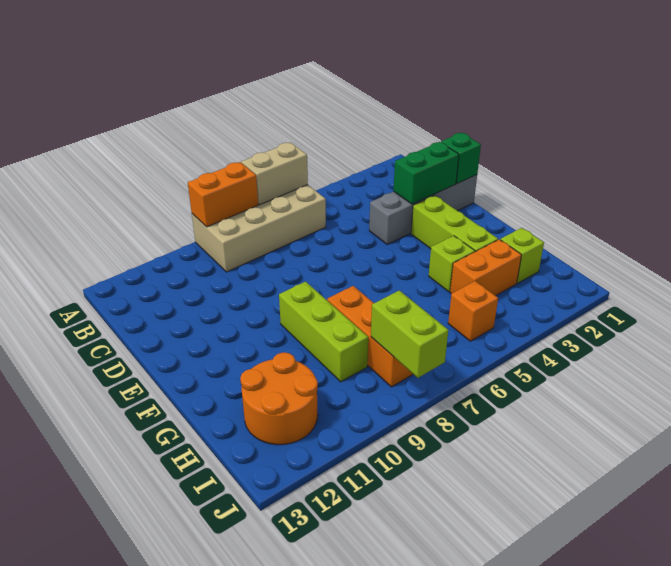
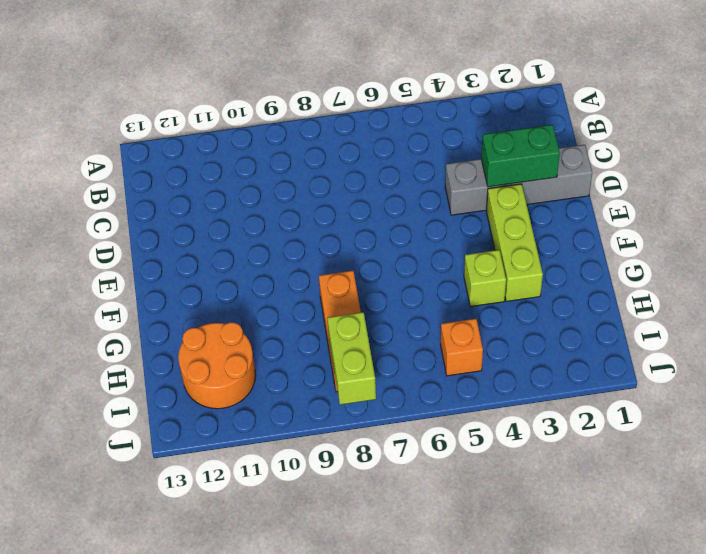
none -> tan 2x4 brick [192,185,326,272]
none -> lime 1x3 brick [279,282,368,382]
none -> lime 1x1 brick [500,228,544,283]

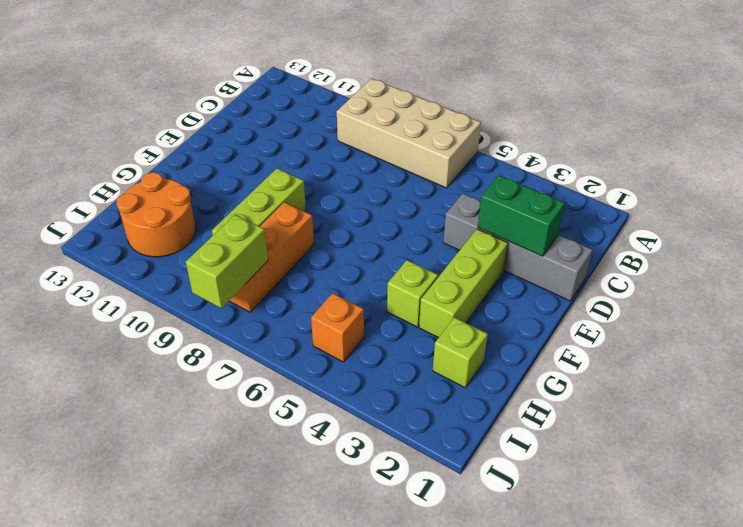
none -> orange 1x2 brick [450,239,521,296]
none -> tan 1x2 brick [241,142,308,205]
none -> orange 1x2 brick [188,162,258,227]

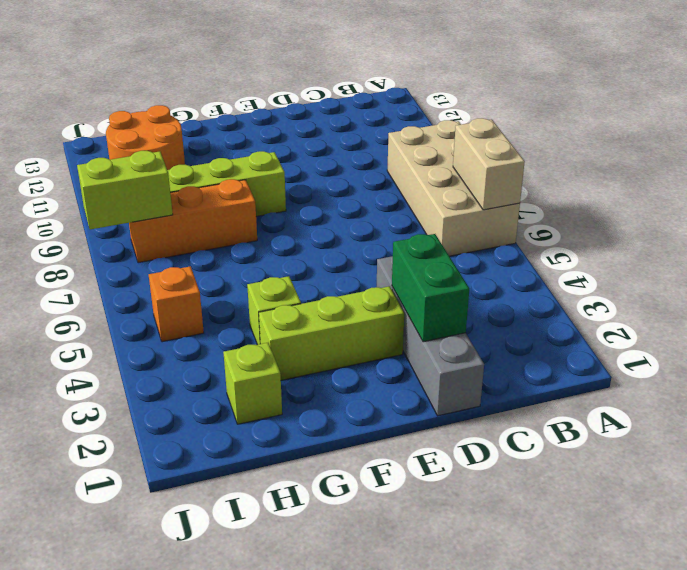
none -> orange 1x2 brick [450,239,521,296]
none -> orange 1x2 brick [188,162,258,227]
none -> green 1x1 brick [441,133,481,184]

